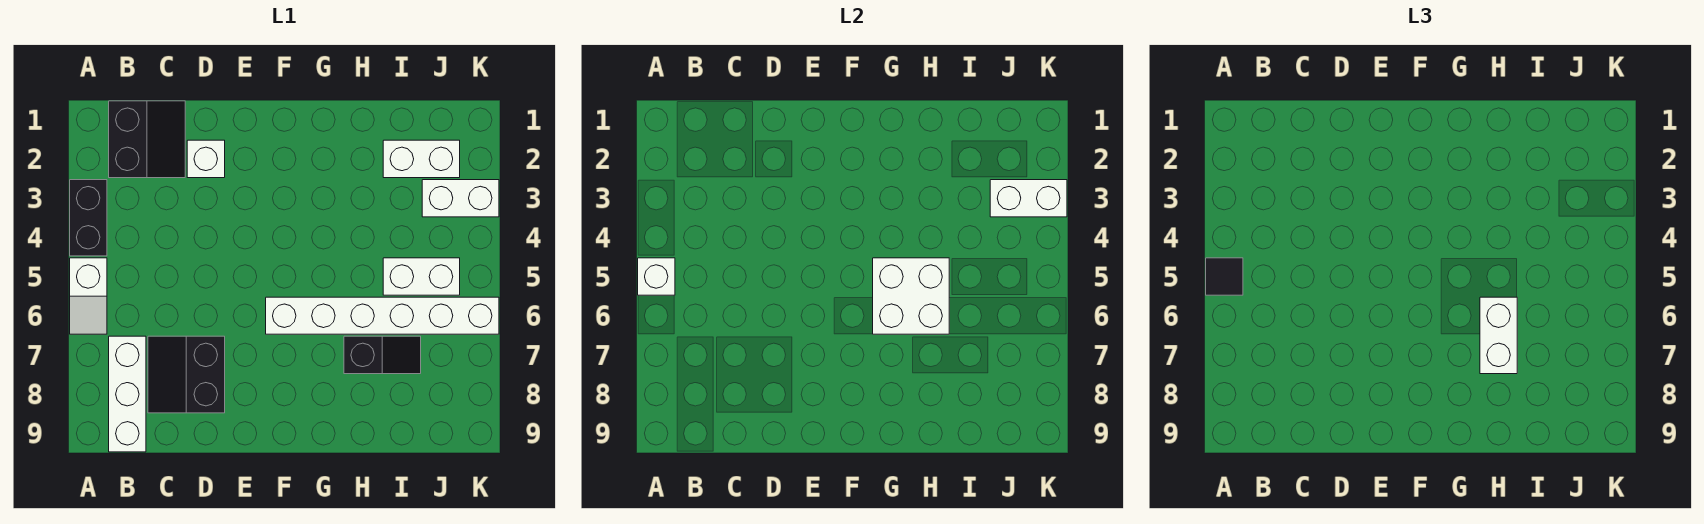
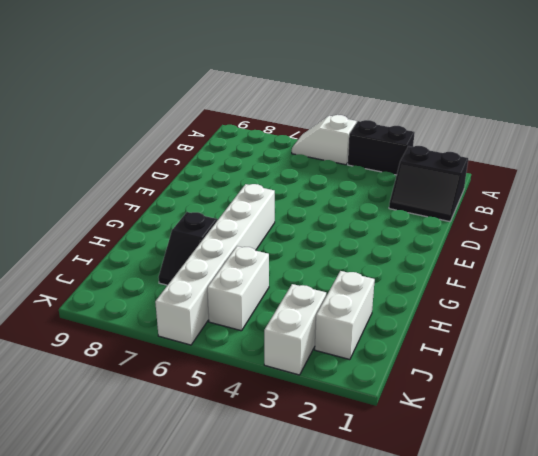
none -> white 1x3 brick [109,336,146,452]
none -> black 2x2 slope [148,336,225,413]
none -> white 1x1 brick [187,140,225,178]

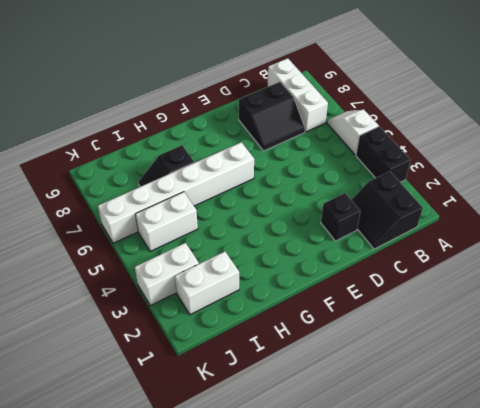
black 2x2 slope [239,82,305,151] -> black 2x2 slope turned to [148,336,225,413]
black 1x1 brick [321,193,361,241] -> white 1x1 brick [187,140,225,178]
none -> white 1x1 brick [638,258,675,295]
none -> white 2x2 brick [873,258,949,334]
none -> white 1x2 brick [990,180,1067,217]

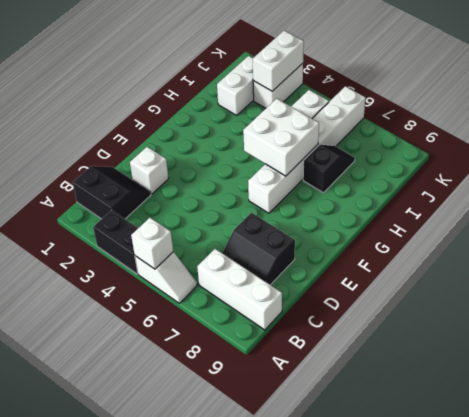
none -> black 1x1 tile [1206,258,1243,295]
none -> white 1x2 brick [1480,297,1517,374]

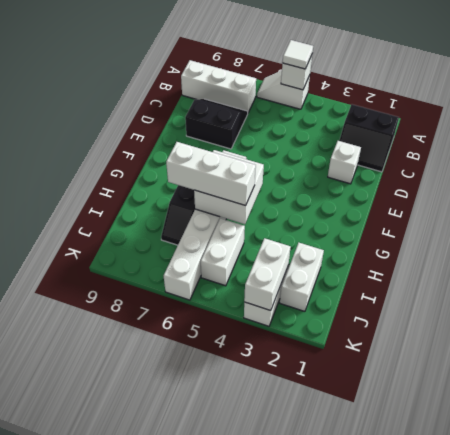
white 1x1 tile [283,40,313,69] -> black 1x1 tile [1206,258,1243,295]
white 1x3 brick [166,142,256,206] -> white 1x2 brick [1480,297,1517,374]
none -> black 1x2 brick [70,180,107,256]

